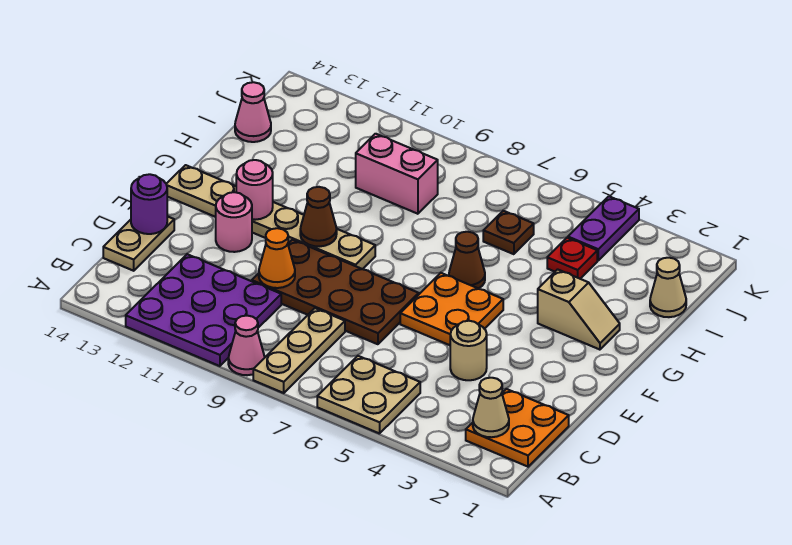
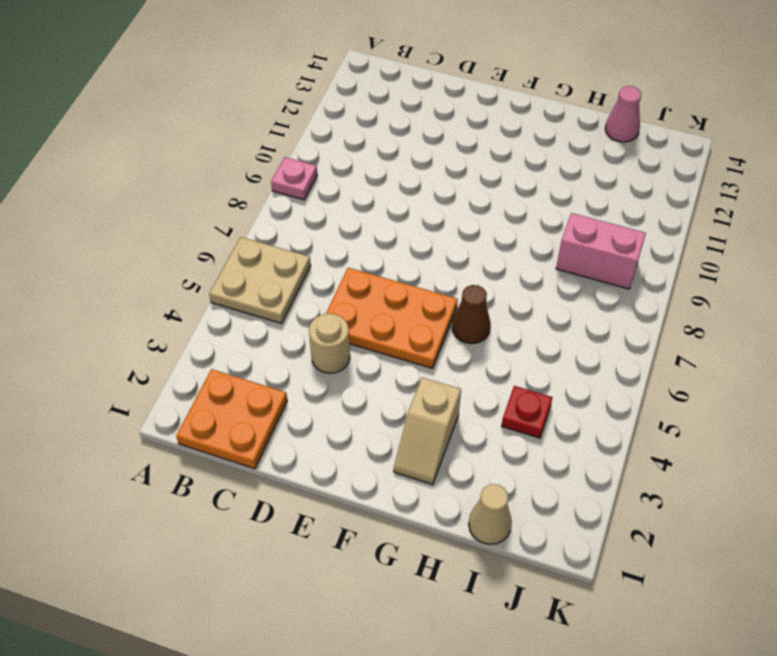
pink 1x1 plate [271,157,317,200] -> pink 1x1 cone [228,316,265,375]
orange 2x3 plate [326,268,458,368] -> orange 2x2 plate [400,273,503,345]
pink 1x2 brick [556,213,646,289] -> pink 1x2 brick turned to [356,134,438,214]
none -> tan 1x3 plate [253,308,345,393]
none -> purple 3x3 plate [126,254,281,366]
none -> tan 1x2 plate [103,216,174,271]

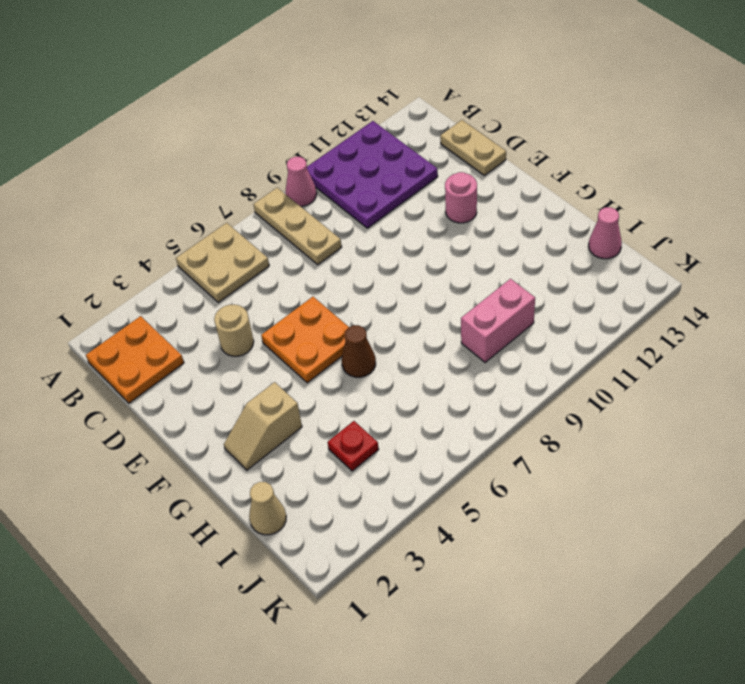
none -> brown 2x4 plate [252,240,419,344]
none -> tan 1x6 plate [166,165,375,269]
none -> brown 1x1 plate [483,211,534,254]

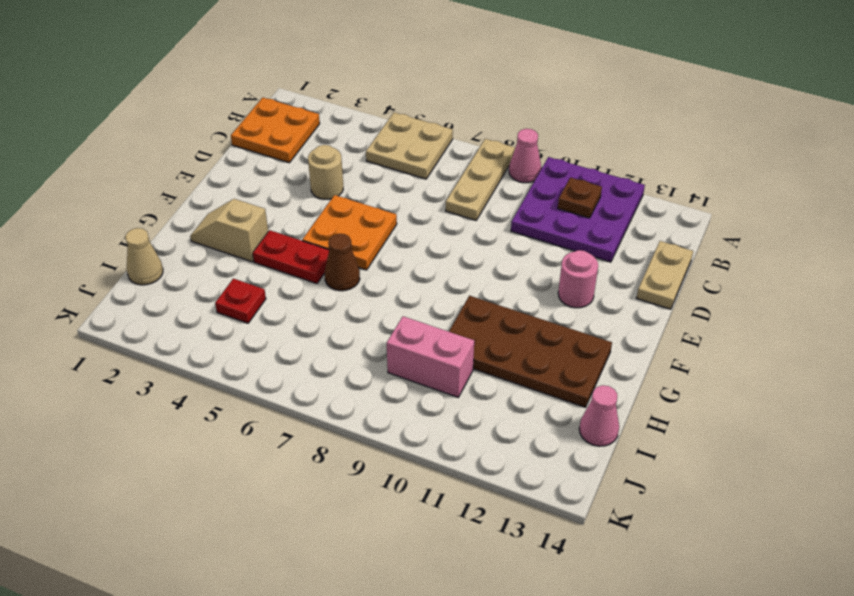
brown 1x1 plate [558,177,602,218] -> brown 1x1 plate moved to [483,211,534,254]
red 1x2 plate [253,230,329,284] -> none
brown 2x4 plate [449,296,612,407] -> brown 2x4 plate moved to [252,240,419,344]
none -> tan 1x6 plate [166,165,375,269]
none -> purple 1x2 plate [568,196,639,260]
none -> tan 1x1 cone [473,378,509,437]

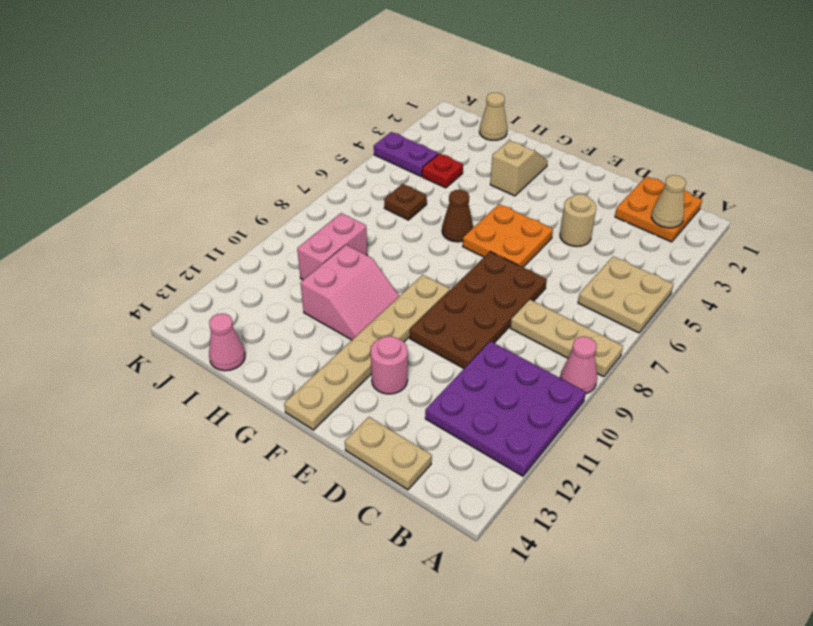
pink 2x2 slope [301,245,399,340] -> none
none -> orange 1x1 cone [259,228,295,288]
none -> purple 1x1 round brick [131,174,167,234]
none -> brown 1x1 cone [300,187,337,247]

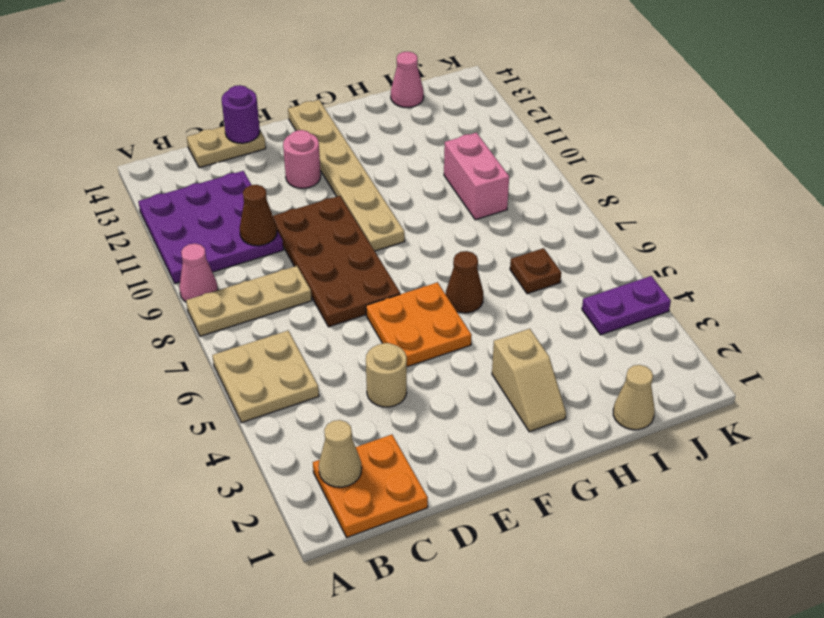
brown 1x1 cone [240,185,277,246] -> brown 1x1 cone moved to [300,187,337,247]
none -> red 1x1 plate [547,238,597,279]
none -> orange 1x1 cone [259,228,295,288]
none -> pink 1x1 round brick [236,160,273,220]

